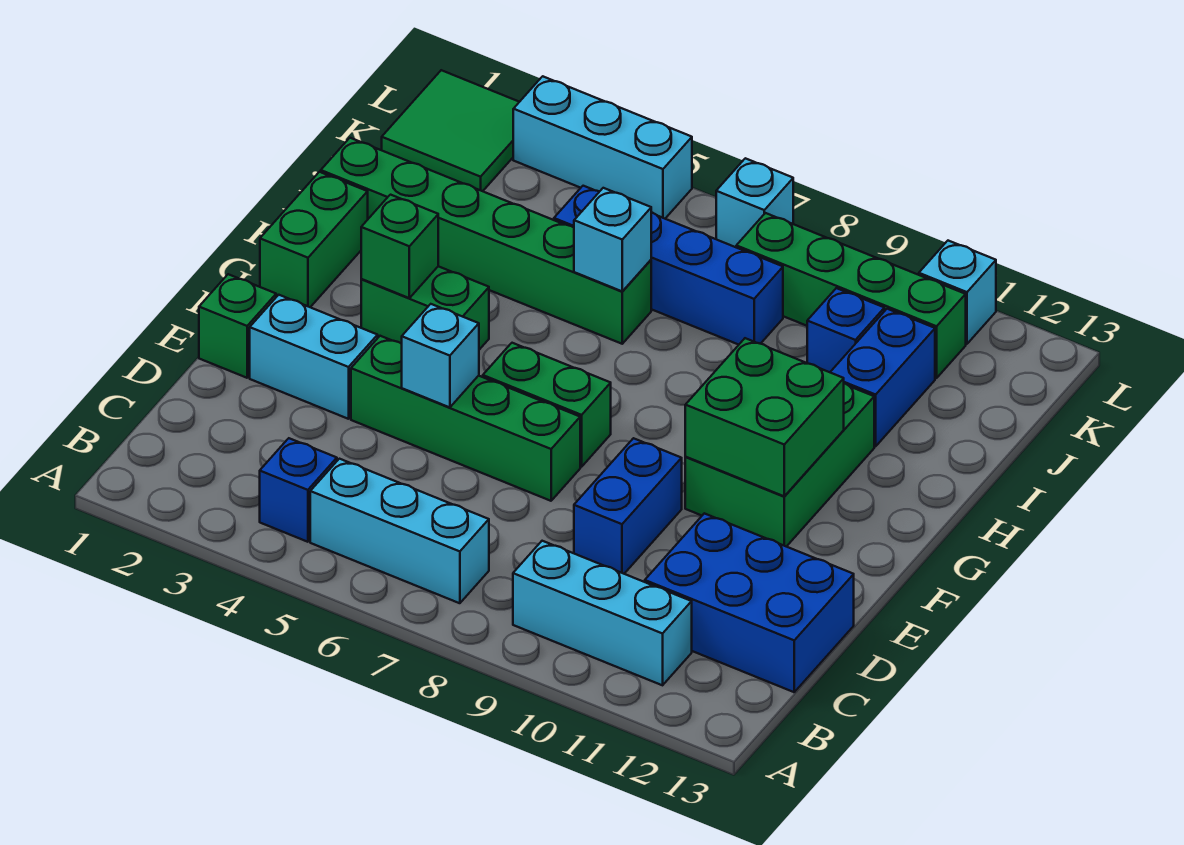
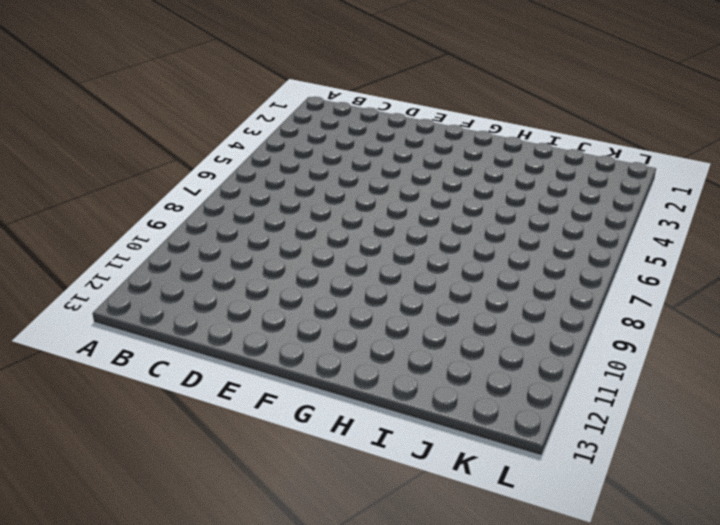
none -> blue 1x1 brick [260,438,337,542]
none -> cyan 1x3 brick [310,459,489,603]
none -> cyan 1x3 brick [513,541,692,685]

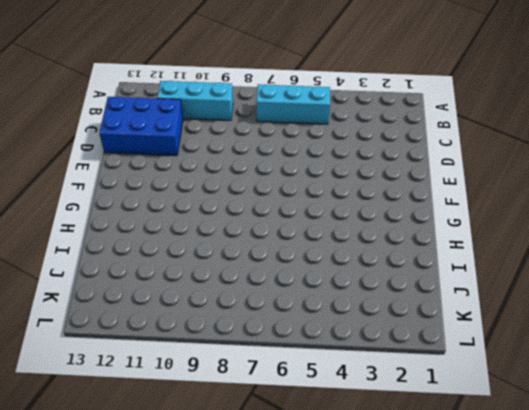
none -> blue 1x1 brick [260,438,337,542]
none -> blue 1x2 brick [574,438,682,574]
none -> green 1x1 brick [199,274,276,378]

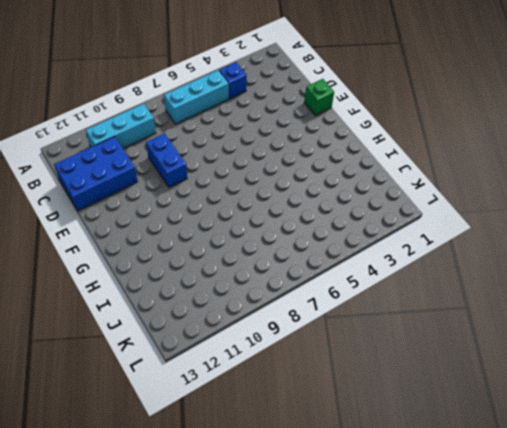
none -> cyan 1x2 brick [250,295,378,419]
none -> green 1x4 brick [351,336,580,501]
none -> green 1x2 brick [483,343,611,467]

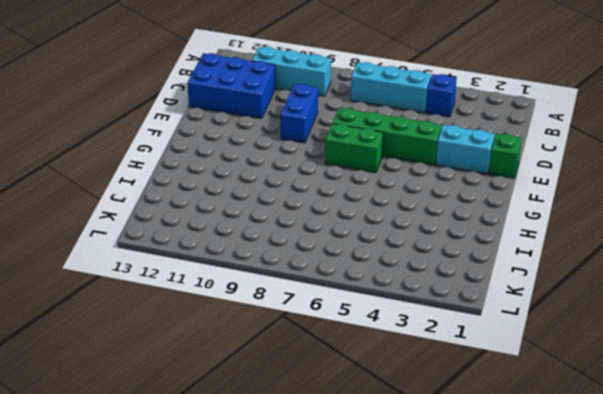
none -> green 2x3 brick [685,383,874,547]
none -> green 1x2 brick [260,172,368,307]
none -> green 1x2 brick [361,266,489,350]

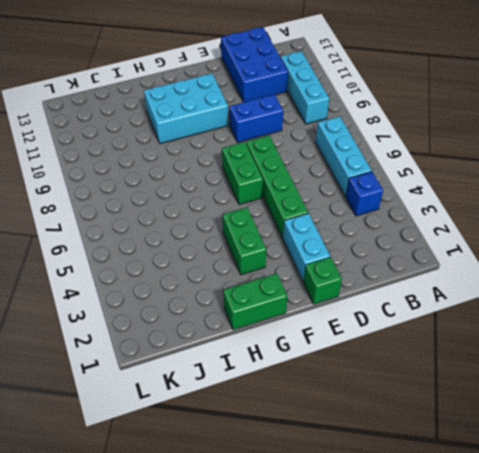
cyan 2x3 brick [144,74,228,144] -> green 2x3 brick [685,383,874,547]
none -> green 1x6 brick [321,138,651,344]
none -> blue 1x2 brick [830,309,935,446]
none -> blue 1x4 brick [554,186,783,345]

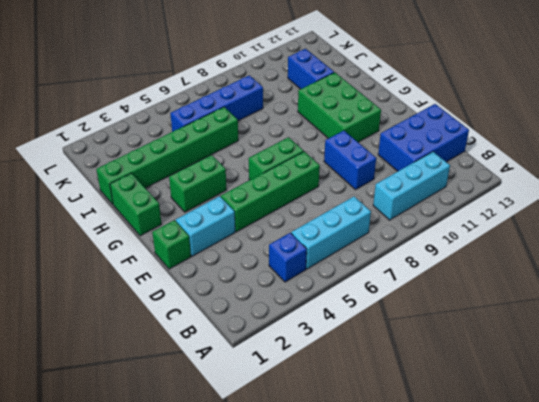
none -> blue 1x1 brick [807,288,884,372]
none -> green 2x2 tile [382,70,519,191]
none -> green 1x4 brick [736,213,966,378]

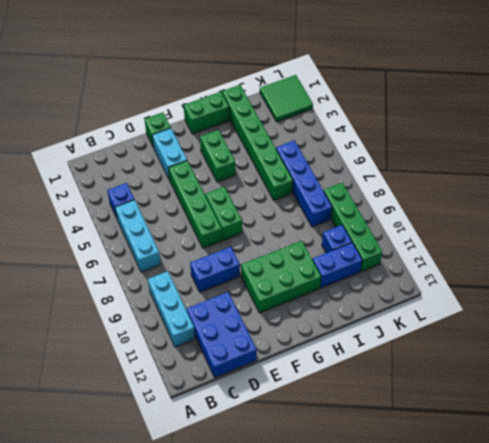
none -> cyan 1x3 brick [513,76,692,219]
none -> cyan 1x1 brick [716,158,793,247]
none -> cyan 1x1 brick [919,241,996,344]

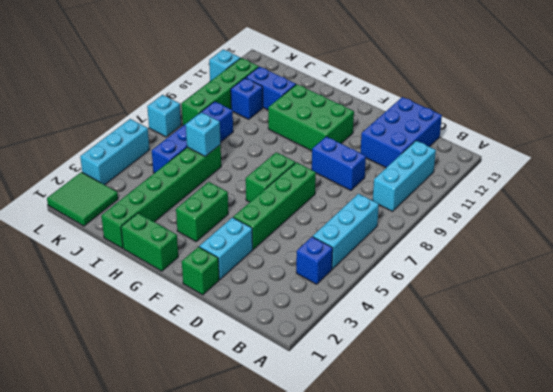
none -> cyan 1x1 brick [402,304,479,407]
none -> green 2x2 brick [685,338,844,496]
none -> green 1x1 brick [361,195,438,298]

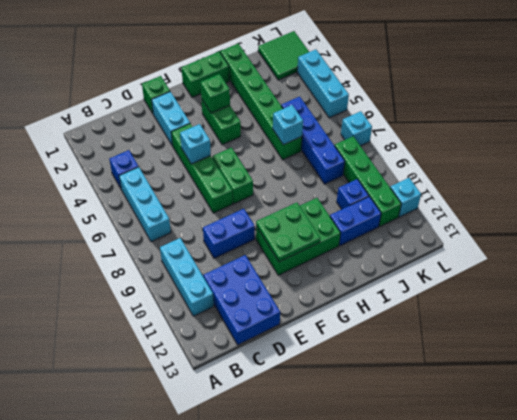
green 2x2 plate [256,202,320,262] -> green 2x2 brick [685,338,844,496]

